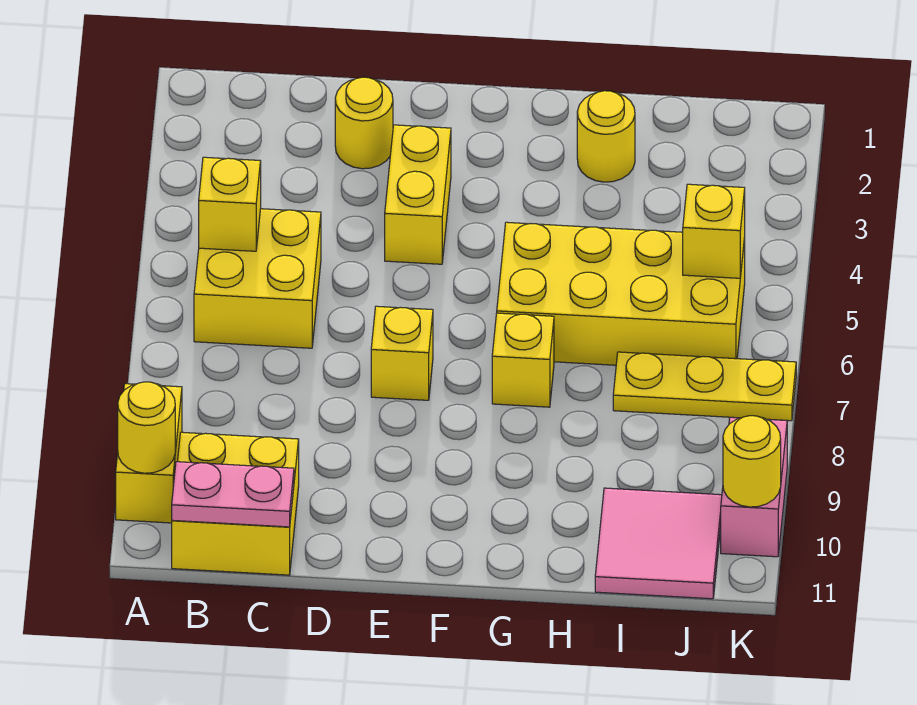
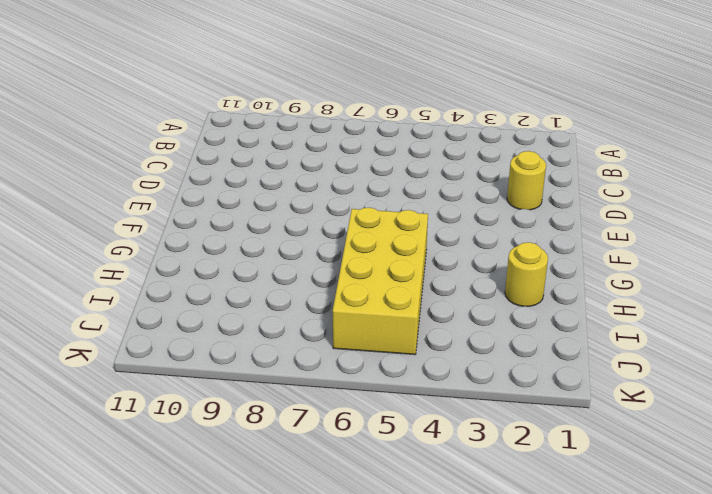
none -> yellow 1x2 brick [116,384,182,523]
none -> yellow 2x2 brick [194,209,321,348]
none -> yellow 2x2 brick [172,432,299,575]

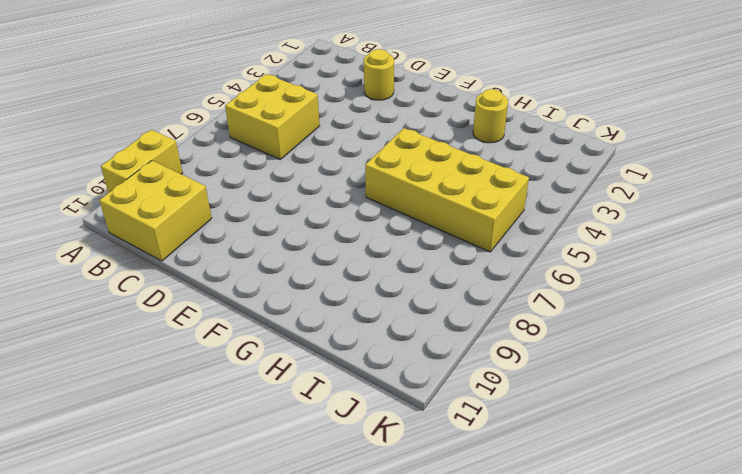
none -> yellow 1x2 brick [385,125,451,264]
none -> yellow 1x1 brick [371,306,433,400]
none -> yellow 1x1 brick [492,313,554,407]

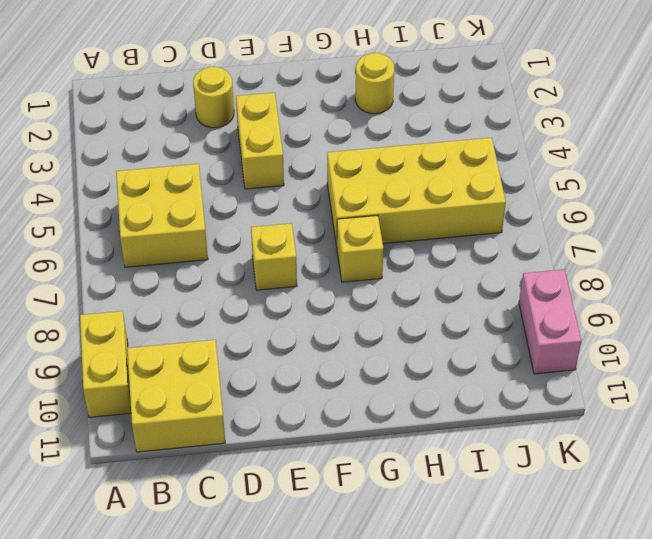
none -> yellow 1x3 plate [613,352,796,421]
none -> pink 2x2 tile [595,488,722,599]
none -> yellow 1x1 round brick [118,382,175,473]

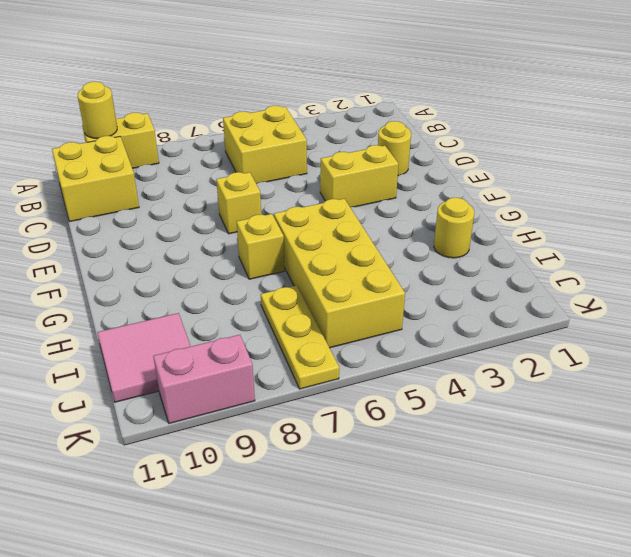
none -> yellow 1x1 brick [199,157,261,251]
none -> pink 1x2 plate [172,462,294,527]
none -> yellow 1x1 brick [683,184,745,278]

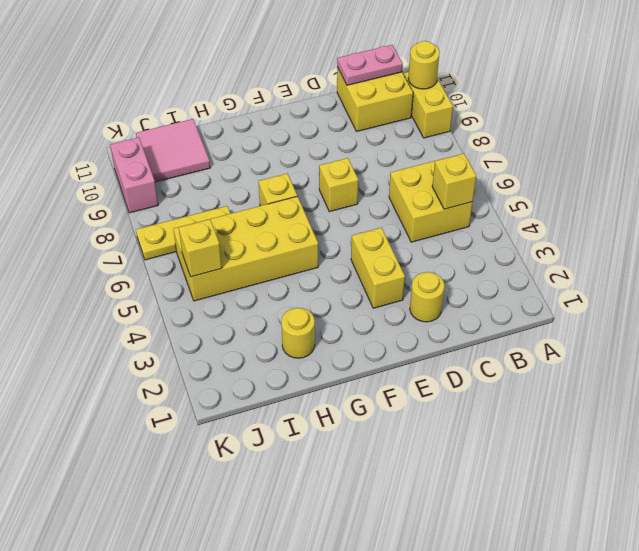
none -> yellow 1x1 round brick [723,416,781,507]

